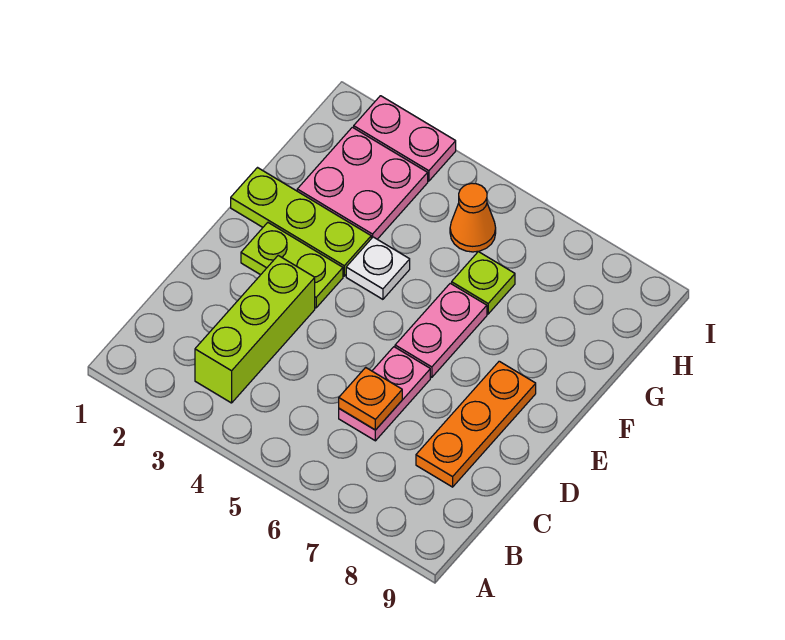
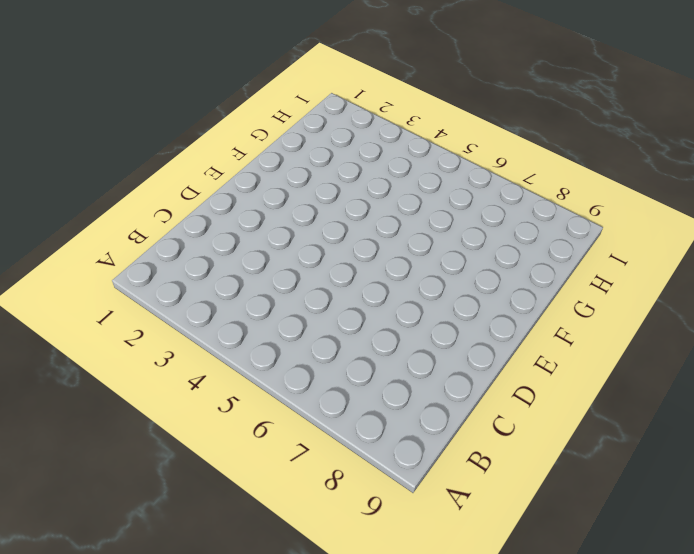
none -> lime 1x3 brick [195,256,315,403]
none -> pink 1x2 plate [339,347,430,441]
none -> orange 1x3 plate [416,361,536,487]

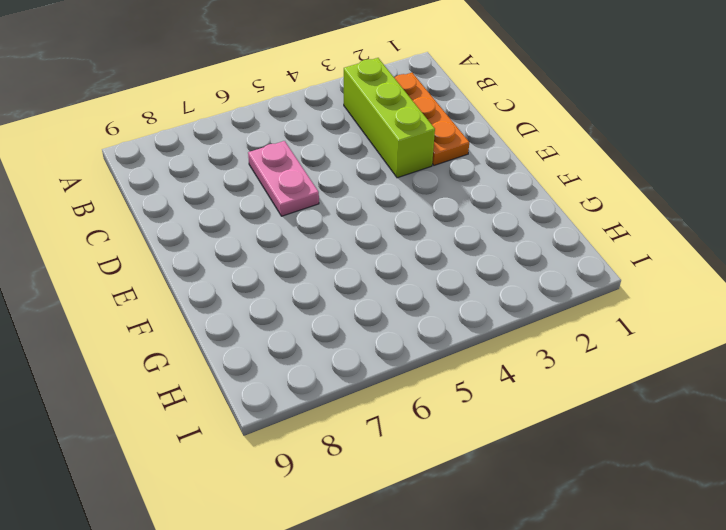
orange 1x3 plate [395,73,469,165] -> orange 1x3 plate moved to [416,361,536,487]
none -> lime 1x2 plate [241,223,343,308]
none -> pink 1x2 plate [395,283,487,377]
none -> lime 1x3 plate [231,168,371,276]

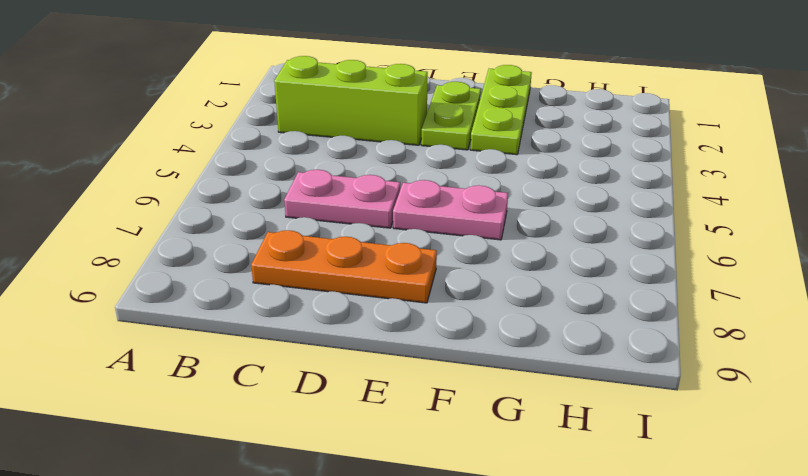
none -> white 1x1 plate [346,237,410,299]
none -> pink 2x2 plate [297,127,428,239]
none -> lime 1x1 plate [452,252,515,314]

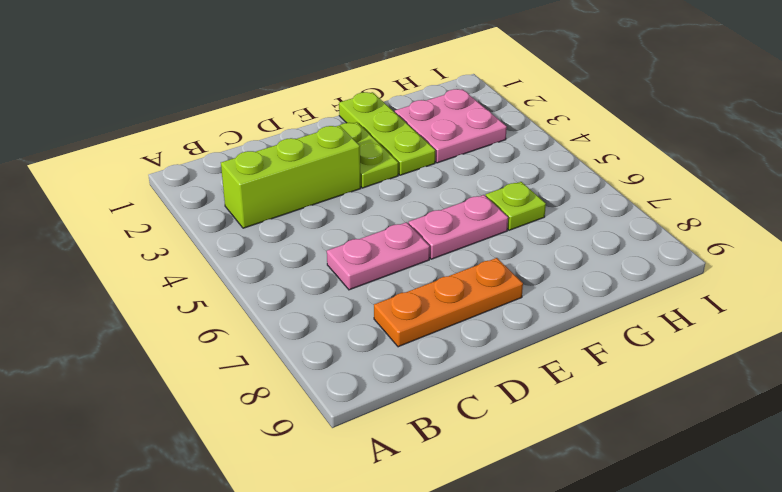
none -> white 1x1 plate [346,237,410,299]
none -> orange 1x1 cone [450,183,496,252]
none -> pink 1x2 plate [354,96,456,181]

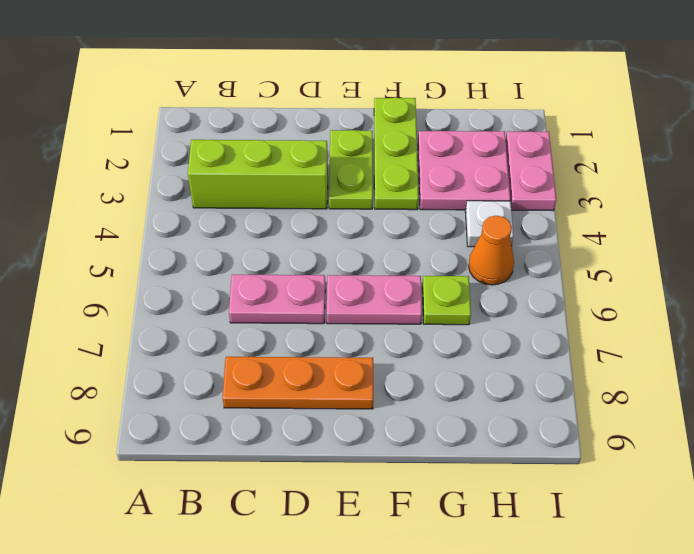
white 1x1 plate [465,201,513,247] -> white 1x1 plate moved to [346,237,410,299]
none -> orange 1x1 plate [339,367,402,430]

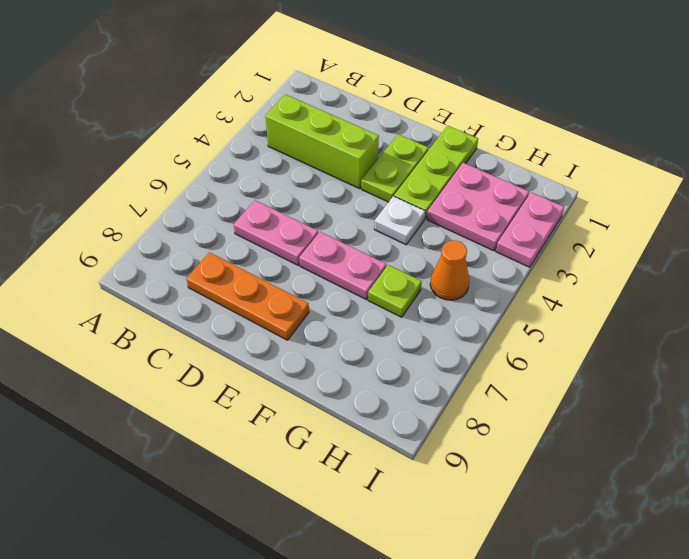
none -> orange 1x1 plate [339,367,402,430]

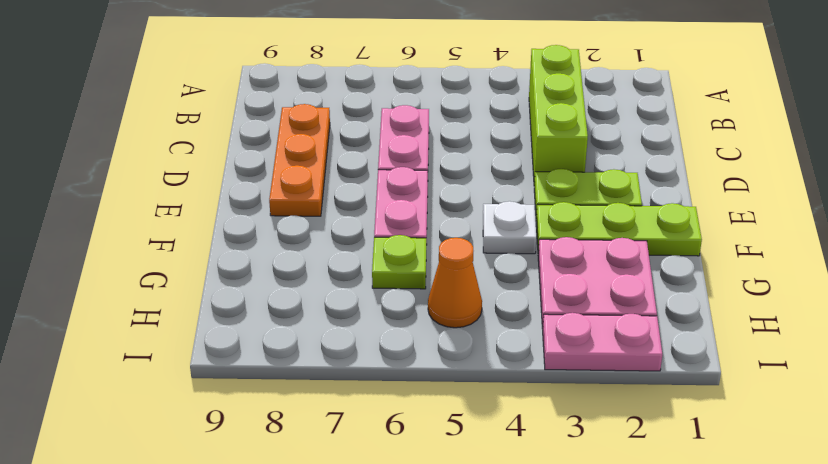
none -> orange 1x1 plate [339,367,402,430]

